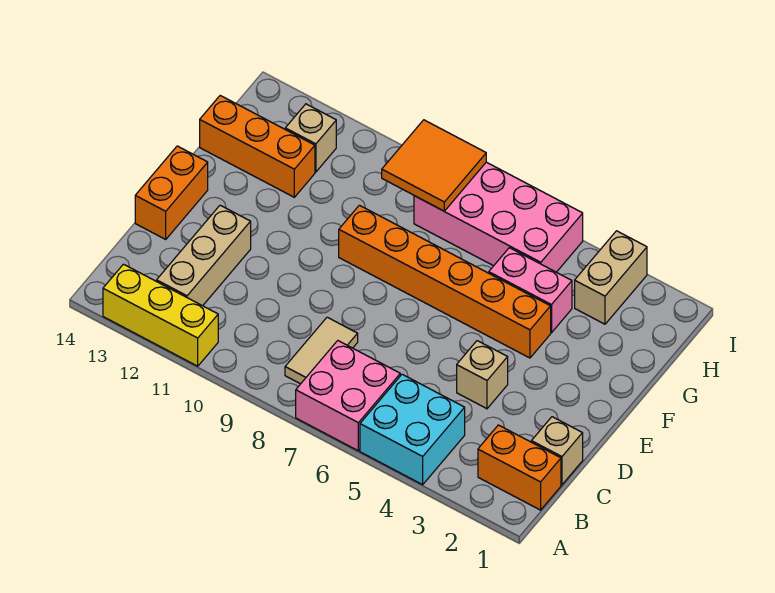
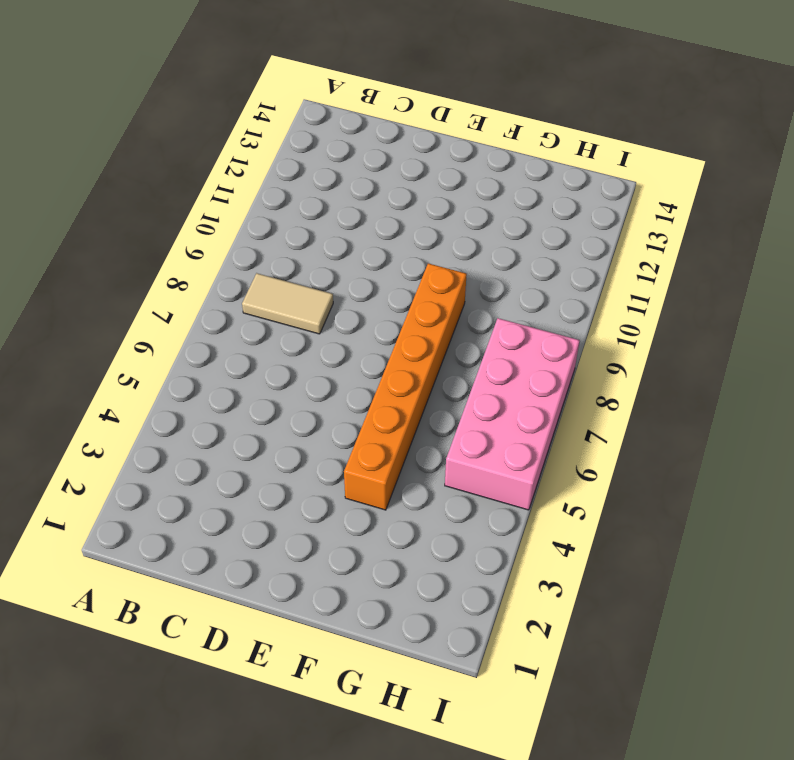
none -> cyan 2x2 brick [360,374,465,485]
none -> pink 2x2 brick [296,341,400,451]
none -> yellow 1x3 brick [103,264,218,366]

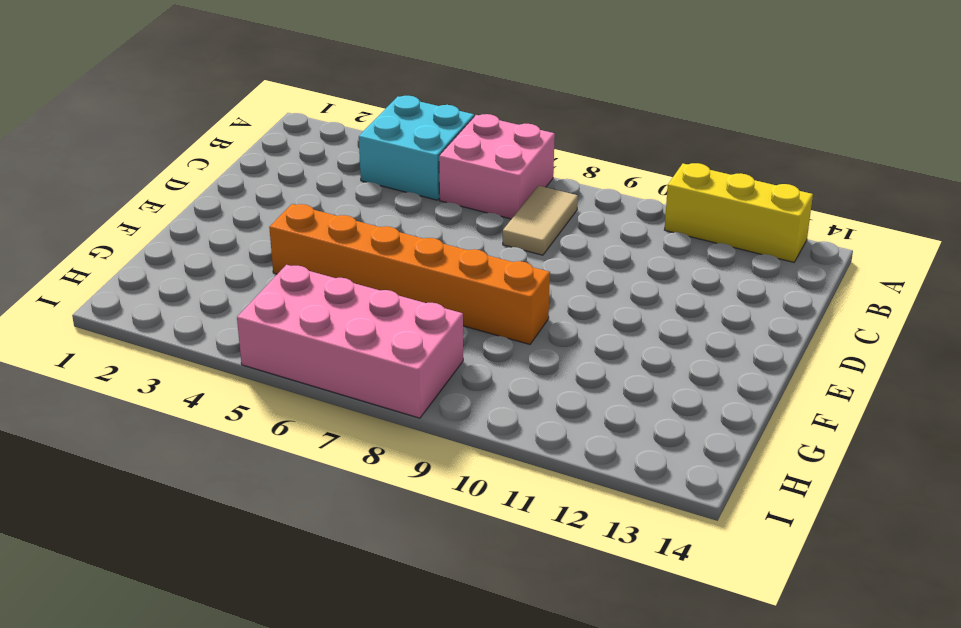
none -> orange 1x2 brick [478,425,561,510]
none -> tan 1x3 brick [157,205,251,306]
none -> tan 1x1 brick [531,417,583,485]

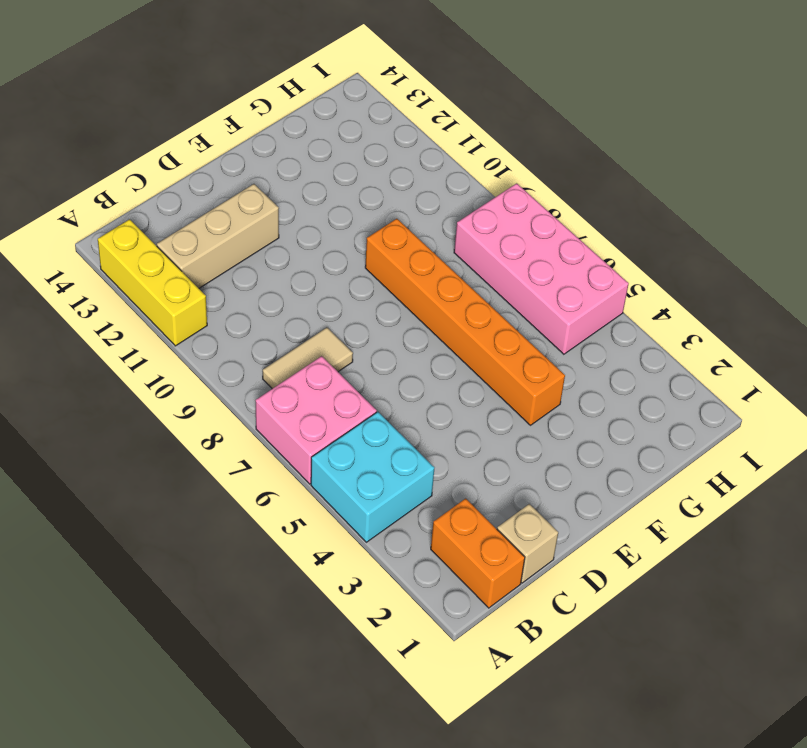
none -> tan 1x1 brick [457,341,508,409]
none -> orange 1x2 brick [135,146,208,239]
none -> pink 1x2 brick [489,248,572,333]

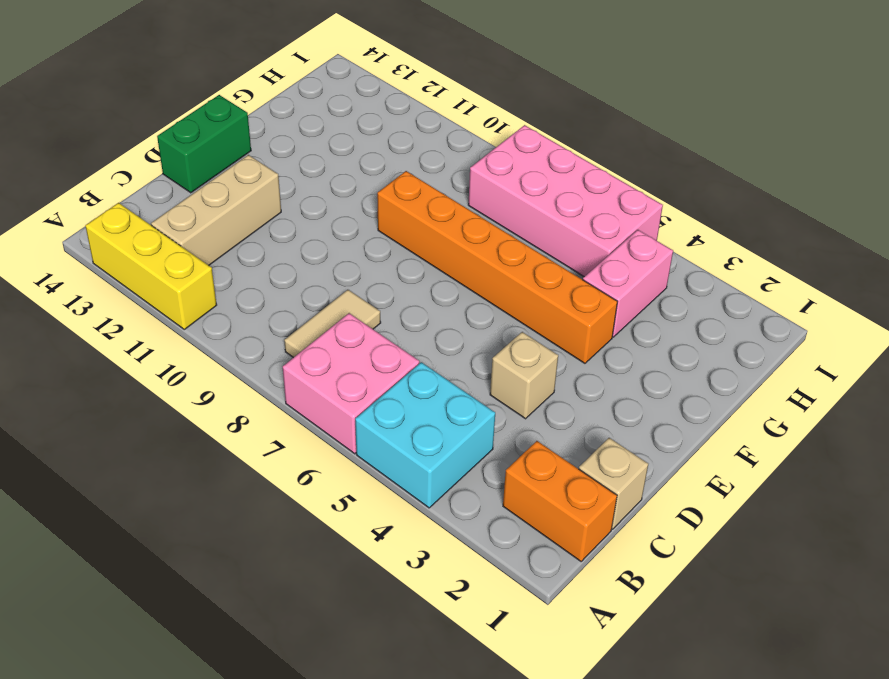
green 1x2 brick [157,95,251,193] -> orange 1x2 brick [135,146,208,239]
pink 1x2 brick [583,230,673,337] -> pink 1x2 brick turned to [489,248,572,333]
none -> orange 1x3 brick [200,96,315,197]
none -> tan 1x2 brick [575,231,647,324]
none -> tan 1x1 brick [285,104,336,172]

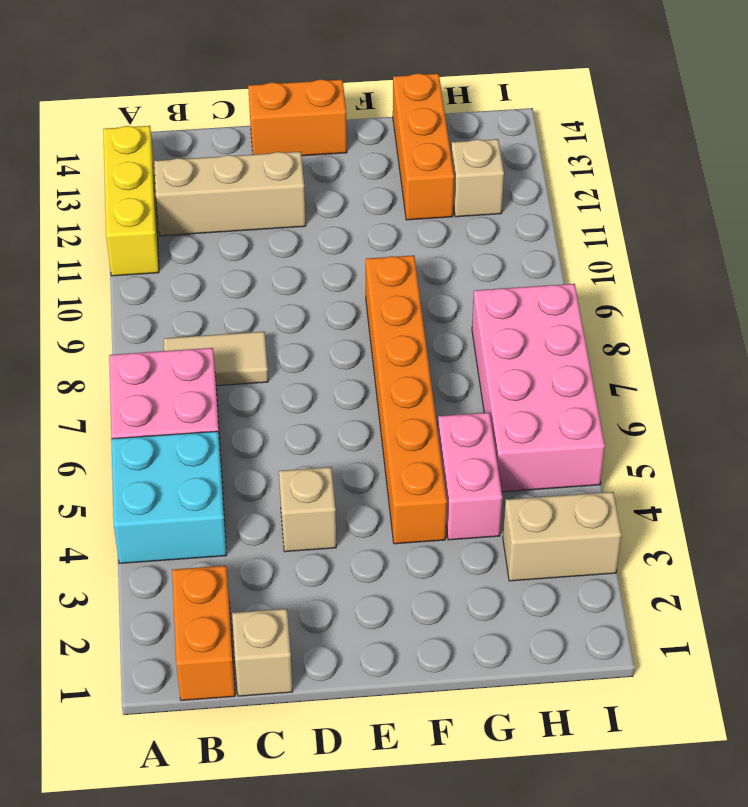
none -> orange 2x2 tile [382,120,486,211]

